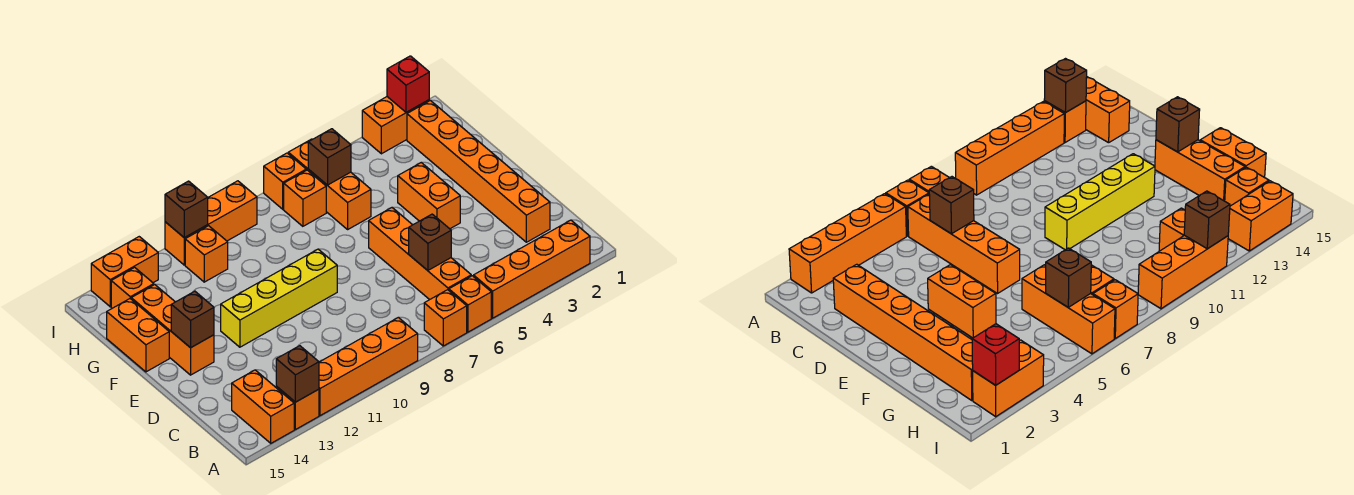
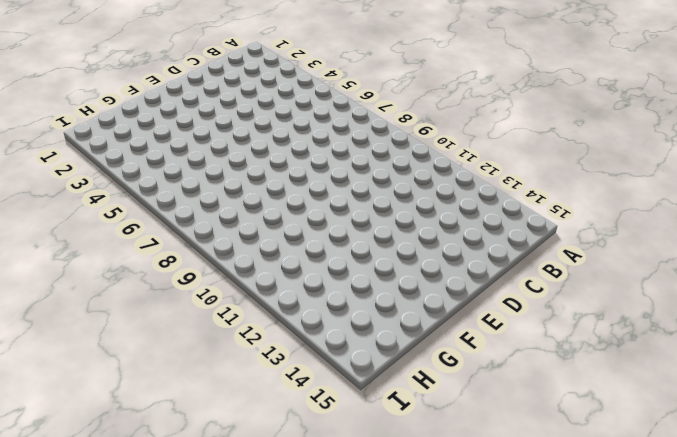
none -> orange 1x4 brick [474,220,590,318]
none -> orange 1x1 brick [449,276,491,332]
none -> orange 1x1 brick [424,290,467,346]

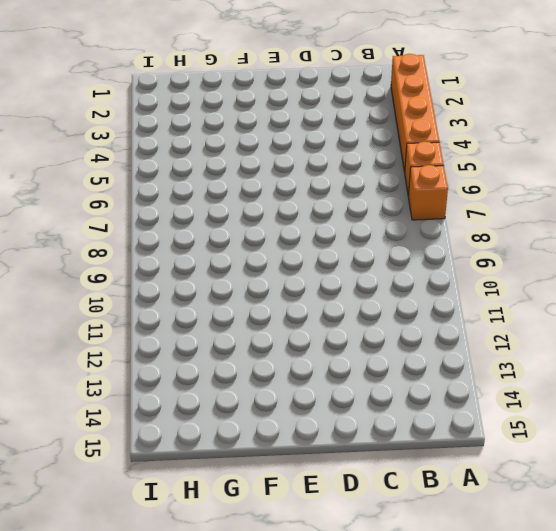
none -> orange 1x4 brick [319,317,418,416]
none -> orange 1x1 brick [276,386,319,430]
none -> orange 1x2 brick [232,370,294,443]

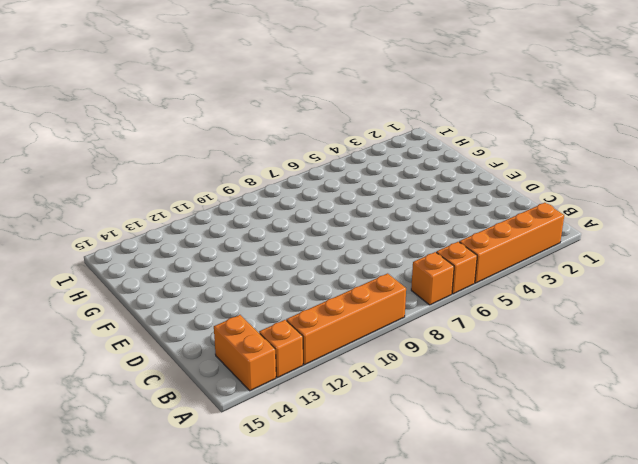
none -> orange 1x4 brick [369,208,471,300]
none -> orange 1x6 brick [407,100,550,242]
none -> orange 1x2 brick [398,163,460,229]

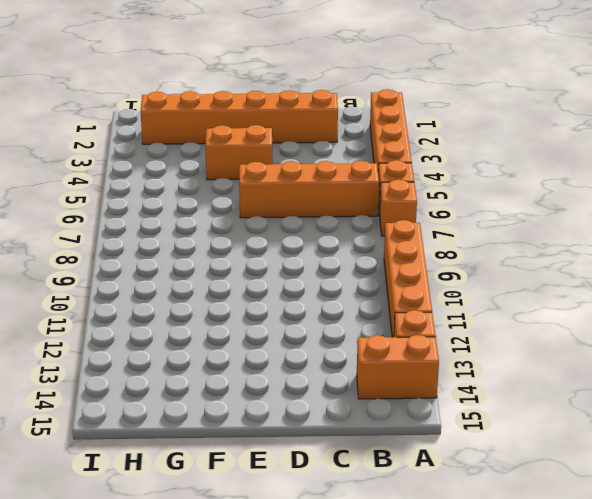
none -> yellow 1x4 brick [221,249,337,347]
none -> orange 1x3 brick [131,285,214,375]
none -> orange 1x2 brick [107,299,169,372]

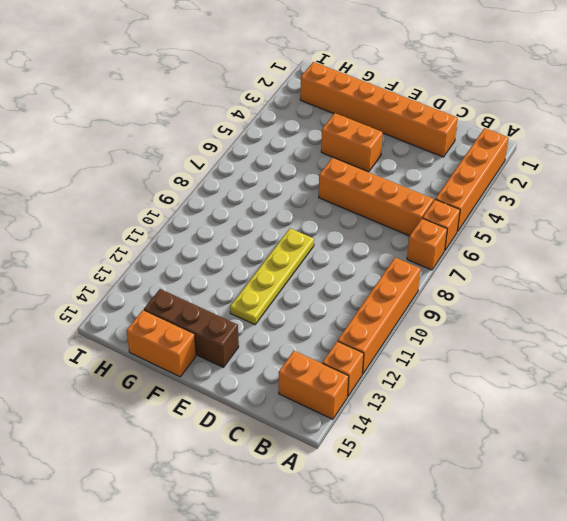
yellow 1x4 plate [230,228,314,325] -> yellow 1x4 brick [221,249,337,347]
brown 1x3 brick [144,289,239,367] -> orange 1x3 brick [131,285,214,375]
none -> orange 1x3 brick [288,139,371,229]
none -> orange 1x1 brick [284,170,326,226]
none -> orange 1x1 brick [185,226,228,282]

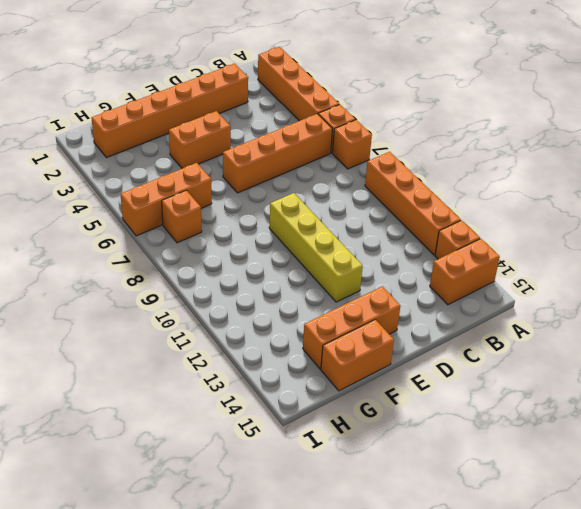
none -> orange 1x1 brick [185,226,228,282]
none -> orange 1x1 brick [111,267,154,308]
none -> orange 1x2 brick [362,97,429,154]

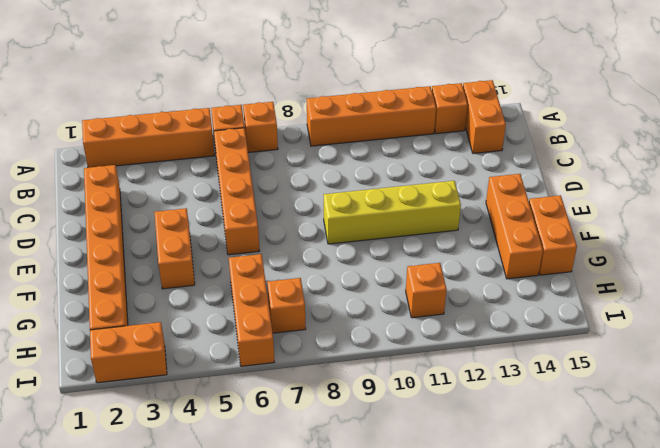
none -> orange 1x1 brick [111,267,154,308]
none -> orange 1x1 brick [264,153,306,209]
none -> orange 1x3 brick [165,181,257,265]

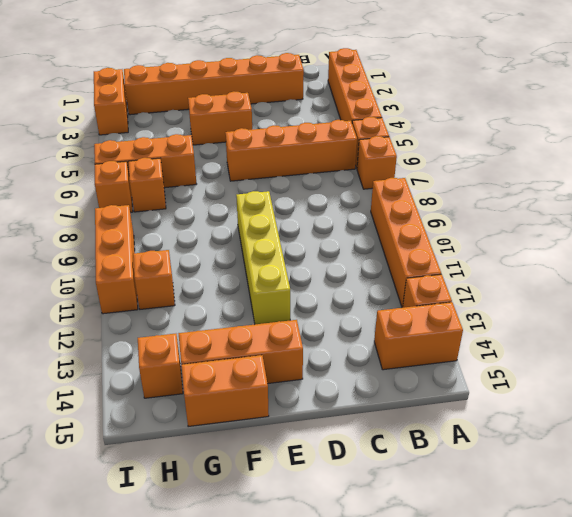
none -> orange 1x2 brick [91,237,158,307]
none -> brown 1x1 brick [276,346,319,402]
none -> brown 1x1 brick [409,214,451,270]

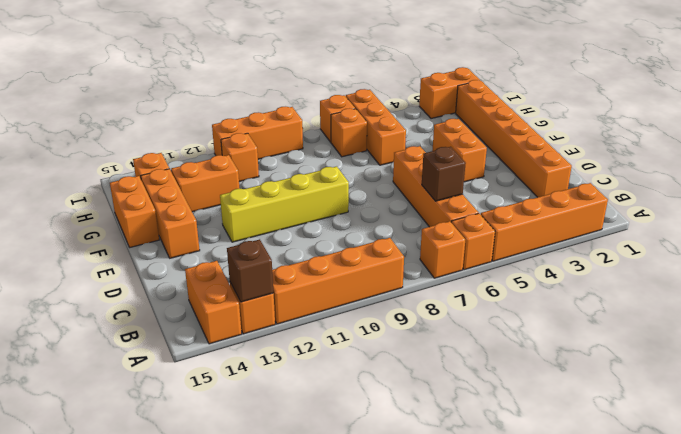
orange 1x2 brick [171,155,240,212] -> orange 1x2 brick moved to [91,237,158,307]
none -> brown 1x1 brick [171,291,214,348]
none -> brown 1x1 brick [308,129,351,185]
none -> red 1x1 brick [387,56,429,112]

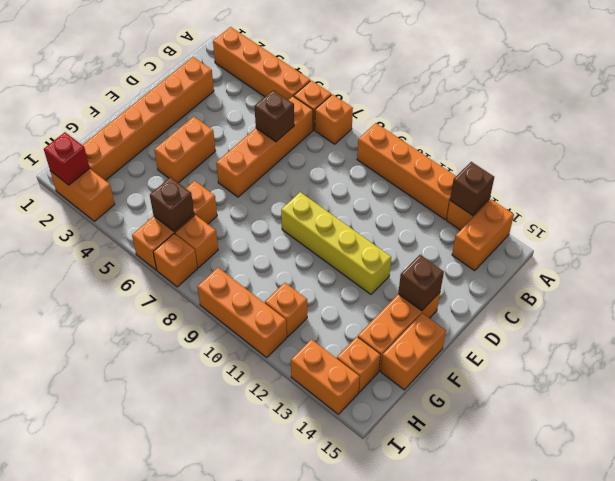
none -> brown 1x1 brick [165,181,208,238]

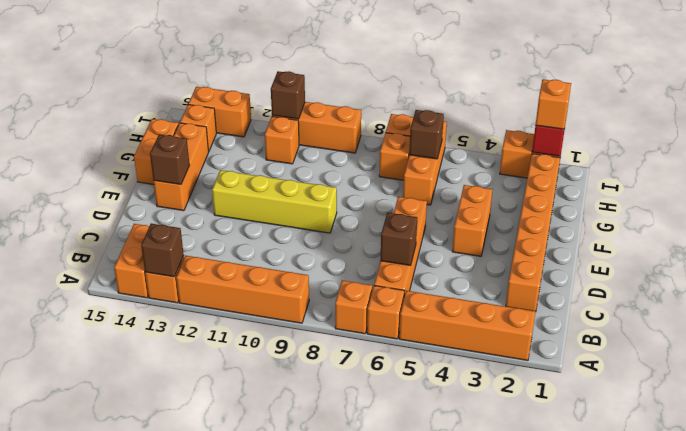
orange 1x1 brick [536,79,571,129] -> none

